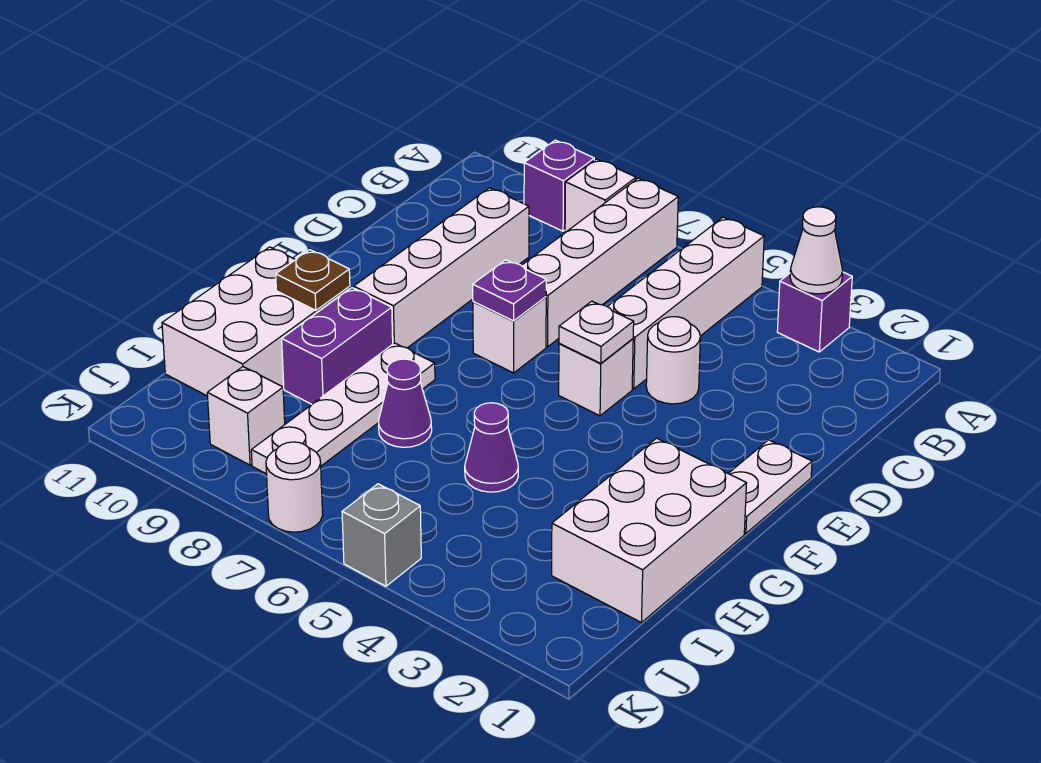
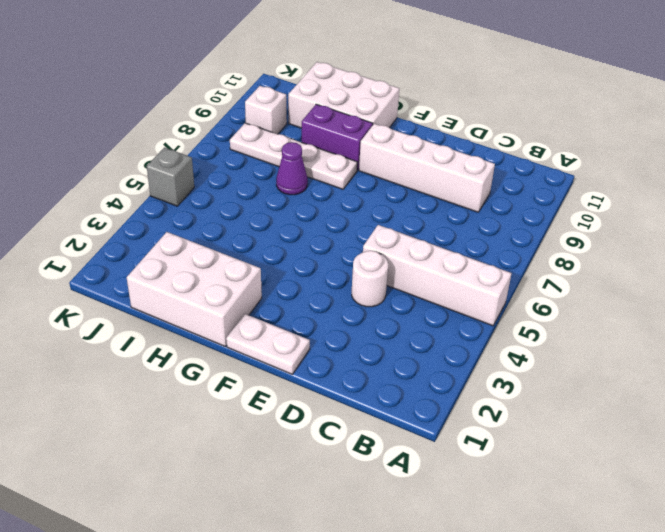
none -> purple 1x1 brick [777,272,852,352]
none -> white 1x4 brick [521,178,678,347]
none -> white 1x1 brick [565,159,636,232]

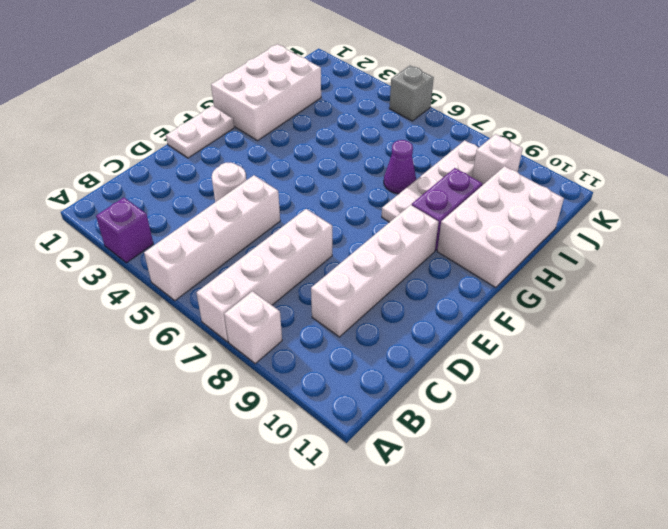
none -> purple 1x1 brick [524,140,594,231]
none -> white 1x1 brick [559,339,633,416]
none -> white 1x1 brick [473,297,546,373]

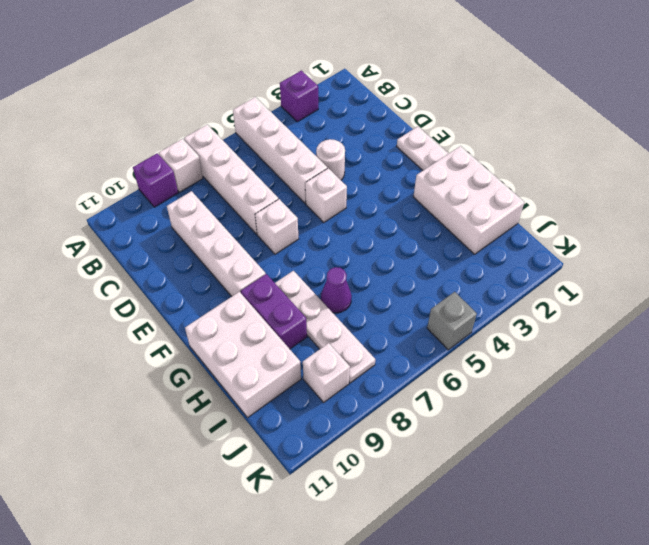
none -> purple 1x1 cone [465,403,518,492]
none -> white 1x1 round brick [266,442,323,532]
none -> white 1x1 cone [790,207,843,294]

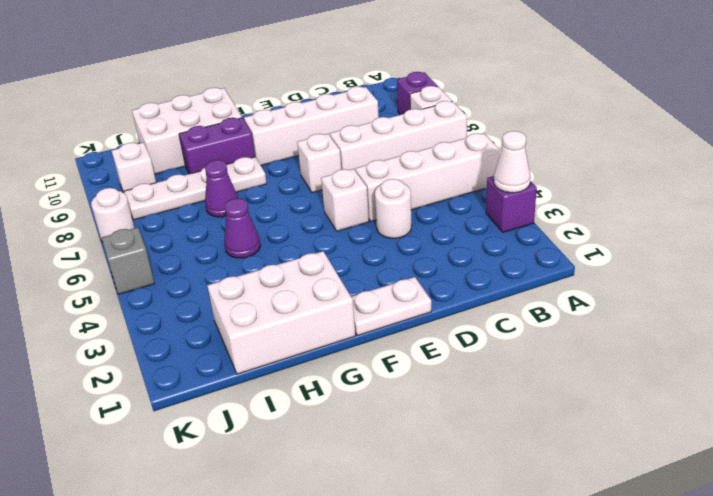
none -> white 1x1 plate [559,301,634,363]
none -> purple 1x1 plate [473,260,546,321]
none -> brown 1x1 plate [276,250,350,310]

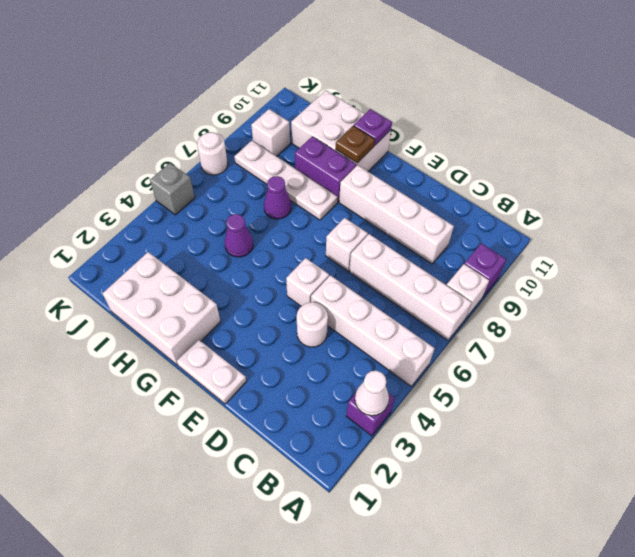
purple 1x1 plate [354,109,392,145] -> purple 1x1 plate moved to [473,260,546,321]
none -> white 1x1 plate [559,301,634,363]

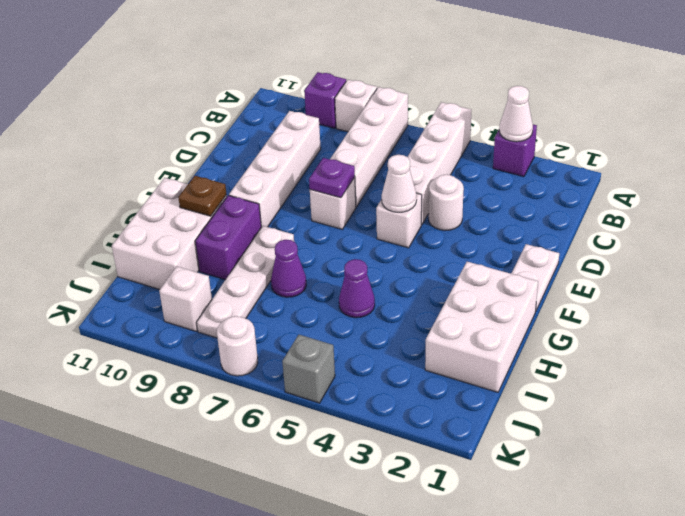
white 1x1 cone [382,155,417,212] -> white 1x1 plate [559,301,634,363]

